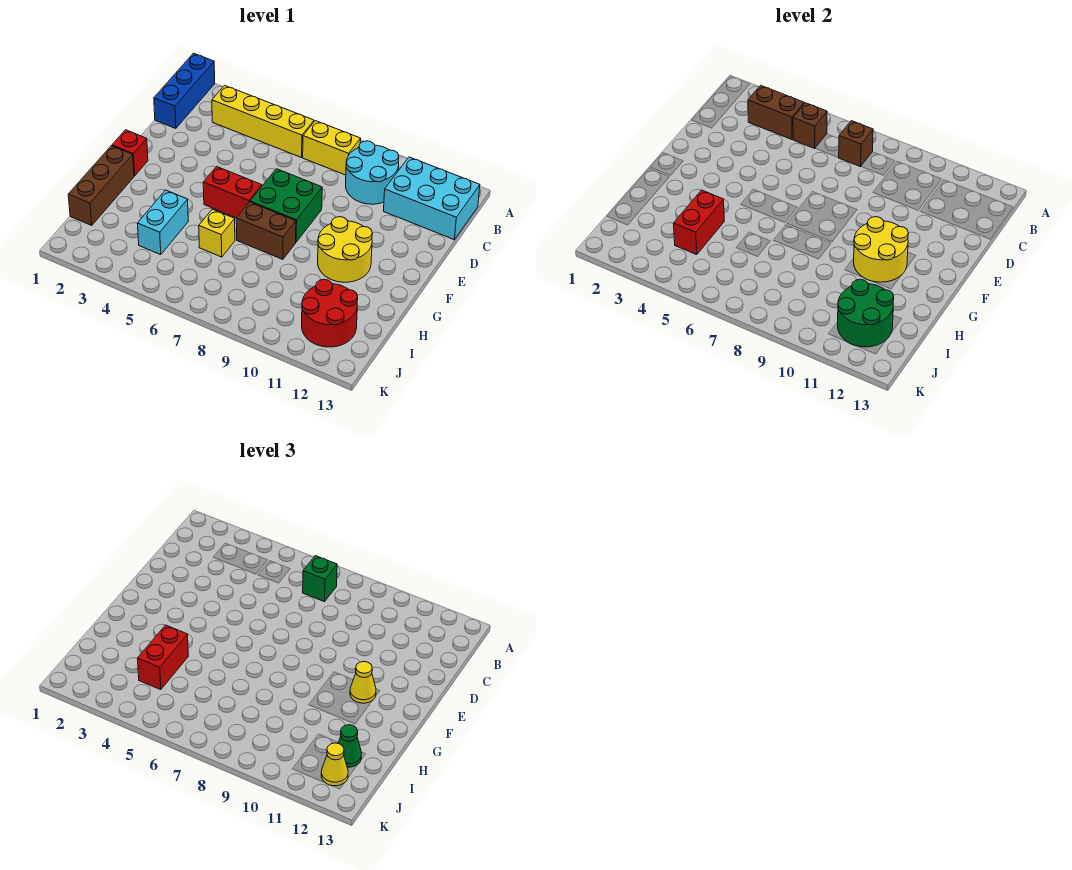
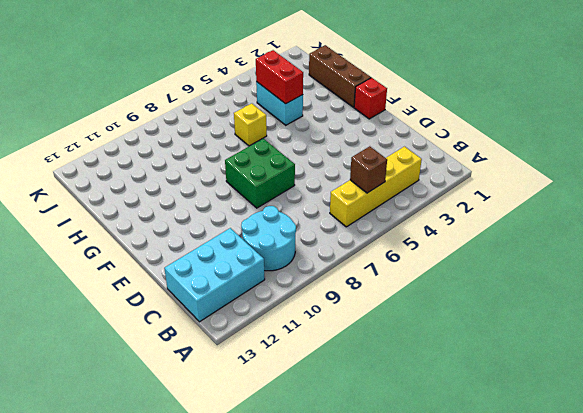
none -> blue 1x3 brick [154,53,215,129]
none -> yellow 1x2 brick [303,121,361,175]
none -> red 1x2 brick [203,167,262,218]

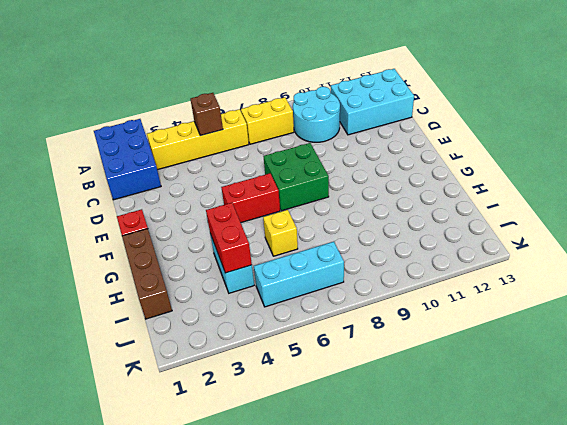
blue 2x3 brick [94,119,161,200] -> blue 1x3 brick [154,53,215,129]
cyan 1x3 brick [254,242,344,307] -> none
none -> yellow 2x2 round brick [318,217,372,282]
none -> brown 1x2 brick [236,202,296,259]
none -> red 2x2 round brick [302,279,358,347]

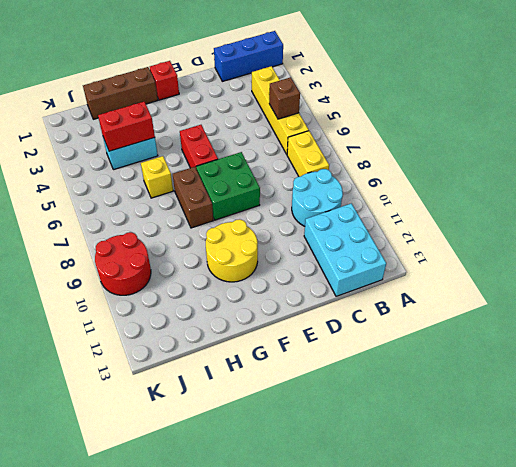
red 2x2 round brick [95,232,151,295] -> red 2x2 round brick moved to [302,279,358,347]
none -> brown 1x2 brick [748,85,804,139]
none -> brown 1x1 brick [839,121,873,167]
none -> yellow 2x2 round brick [854,217,908,282]

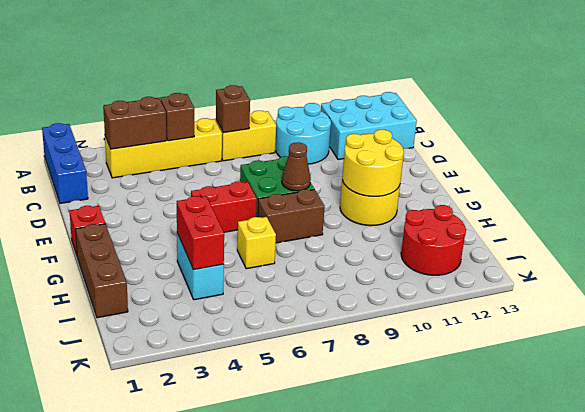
brown 1x1 cone [282,142,311,191] -> none
none -> green 2x2 round brick [838,279,894,347]
none -> green 1x1 brick [303,556,337,602]
none -> yellow 1x1 cone [350,662,376,703]

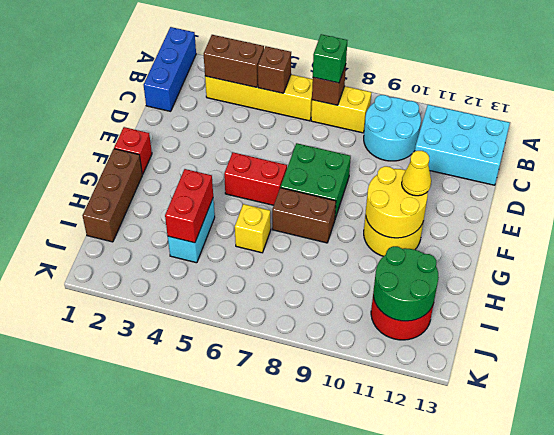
none -> red 1x2 brick [137,625,188,690]
none -> green 1x1 cone [338,725,362,767]
none -> yellow 1x1 cone [321,743,348,786]

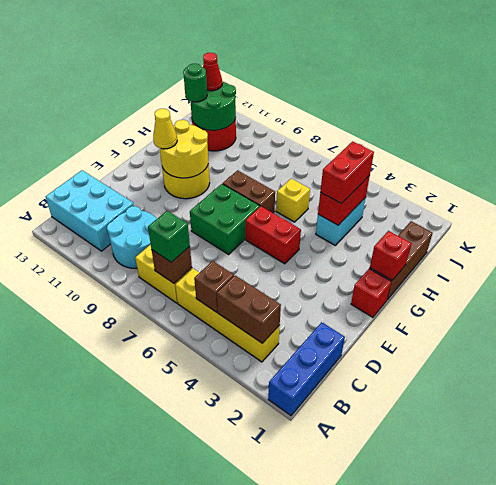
red 1x1 brick [370,231,412,280] -> none
green 1x1 round brick [183,63,207,102] -> green 1x1 cone [338,725,362,767]
red 1x1 cone [203,53,222,91] -> yellow 1x1 cone [321,743,348,786]

